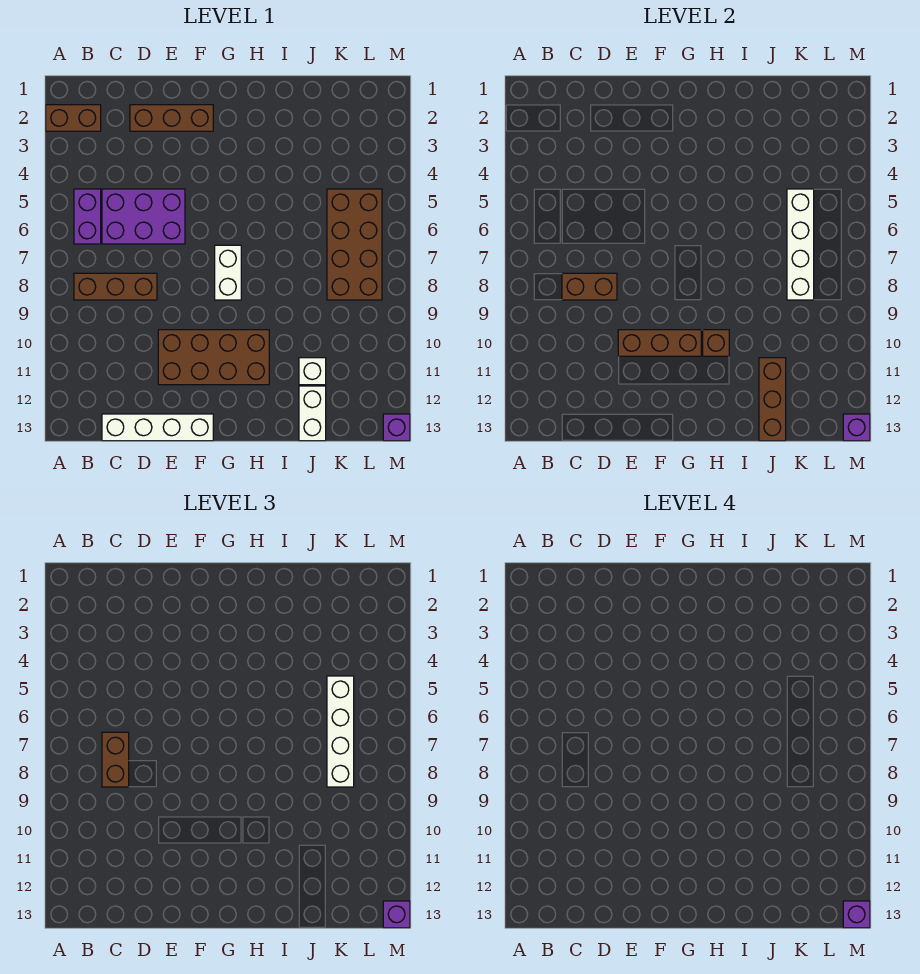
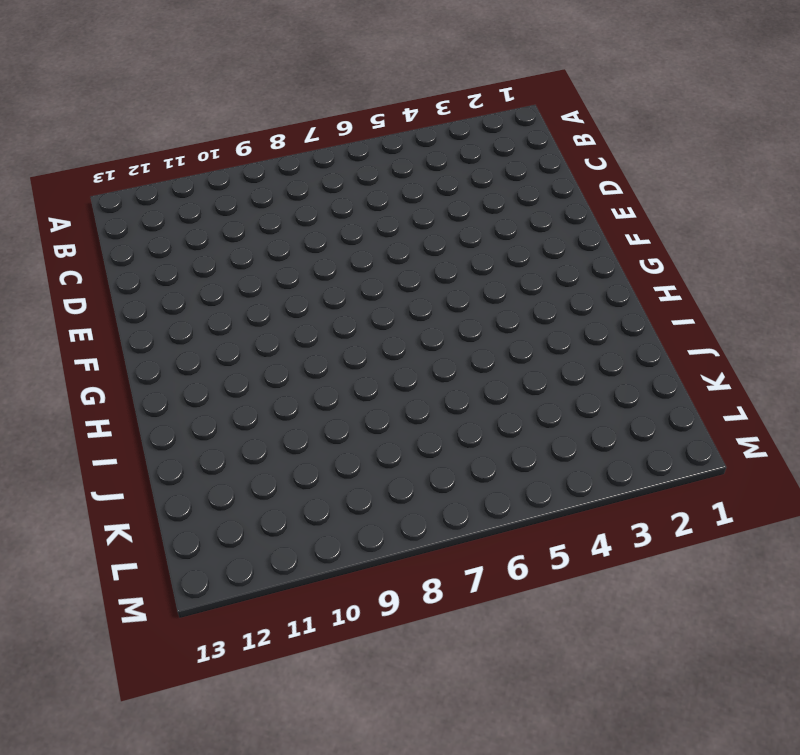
none -> brown 1x2 brick [46,105,101,131]
none -> purple 1x2 brick [74,189,101,244]
none -> brown 1x3 brick [74,273,157,300]

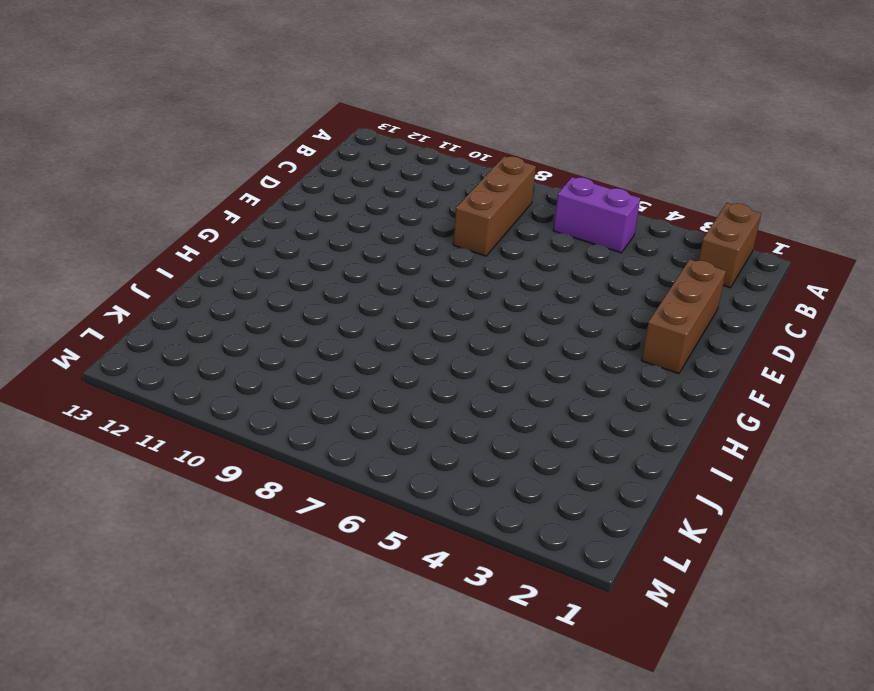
none -> purple 2x3 brick [102,189,185,244]
none -> white 1x4 brick [102,414,213,441]
none -> brown 2x4 brick [158,330,269,385]

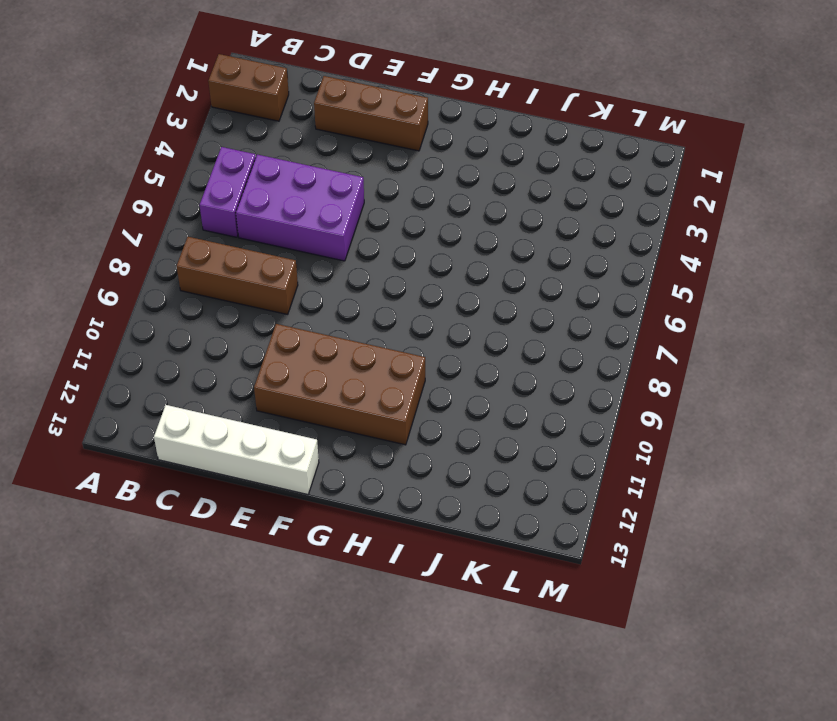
none -> white 1x2 brick [215,245,241,300]
none -> white 1x1 brick [299,358,326,385]
none -> white 1x2 brick [299,386,326,441]

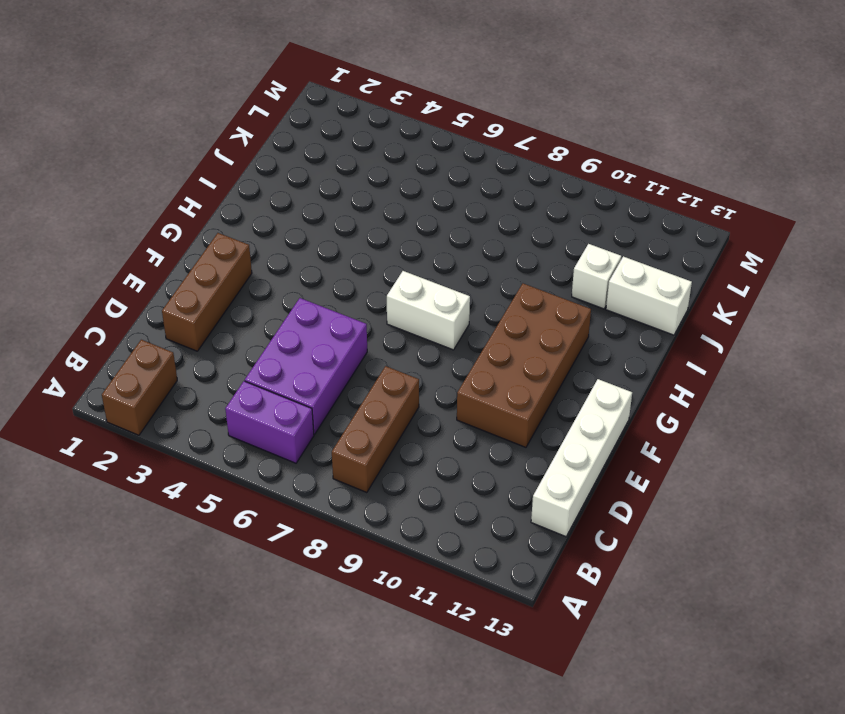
none -> brown 2x4 brick [327,189,382,300]
none -> purple 1x1 brick [383,414,410,441]
none -> brown 1x2 brick [562,273,617,300]

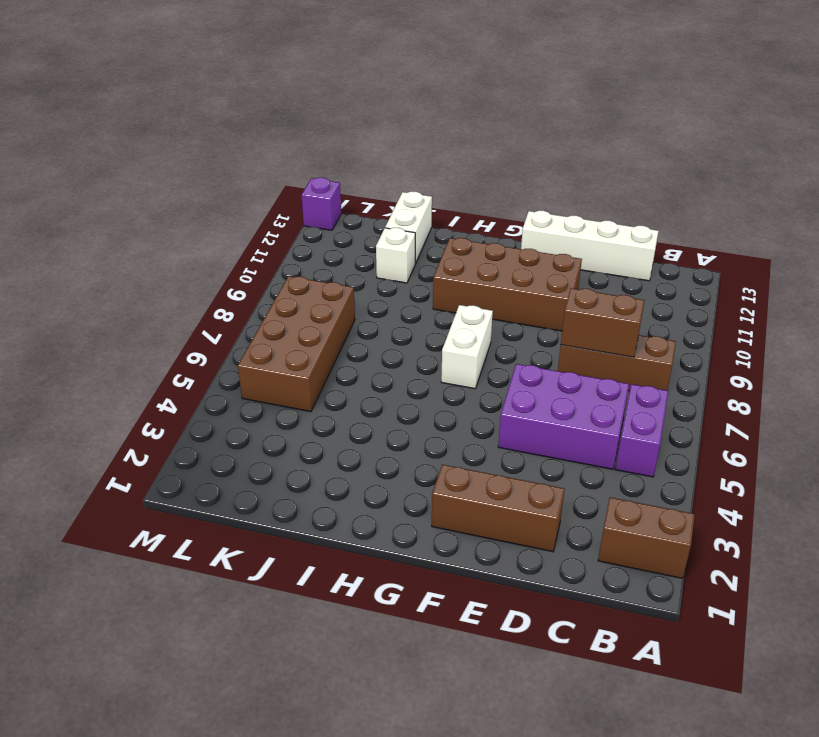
none -> brown 1x3 brick [618,330,701,356]
none -> brown 1x1 brick [703,330,729,356]
none -> brown 1x3 brick [759,358,786,441]

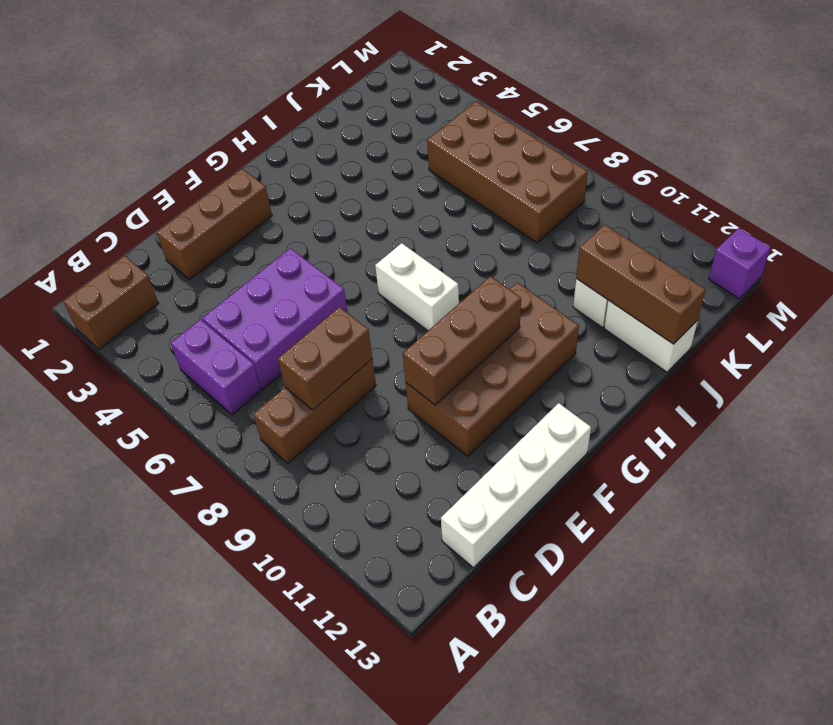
none -> brown 1x1 brick [703,330,729,356]
none -> white 1x4 brick [787,189,814,300]
none -> purple 1x1 brick [843,414,870,441]

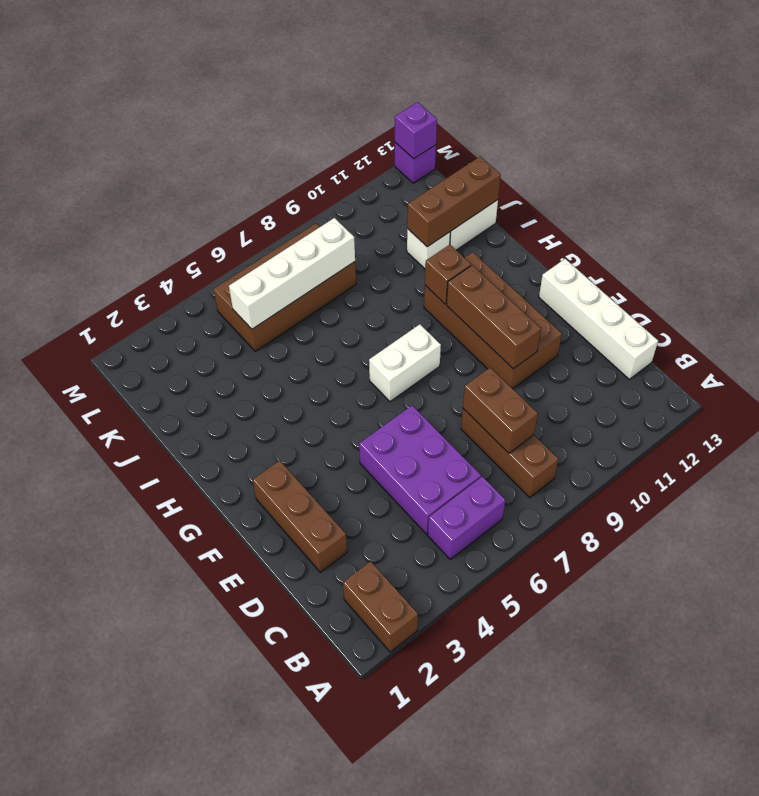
none -> brown 1x2 brick [102,732,129,787]
none -> white 1x4 brick [327,676,354,787]
none -> purple 1x1 brick [383,901,410,928]

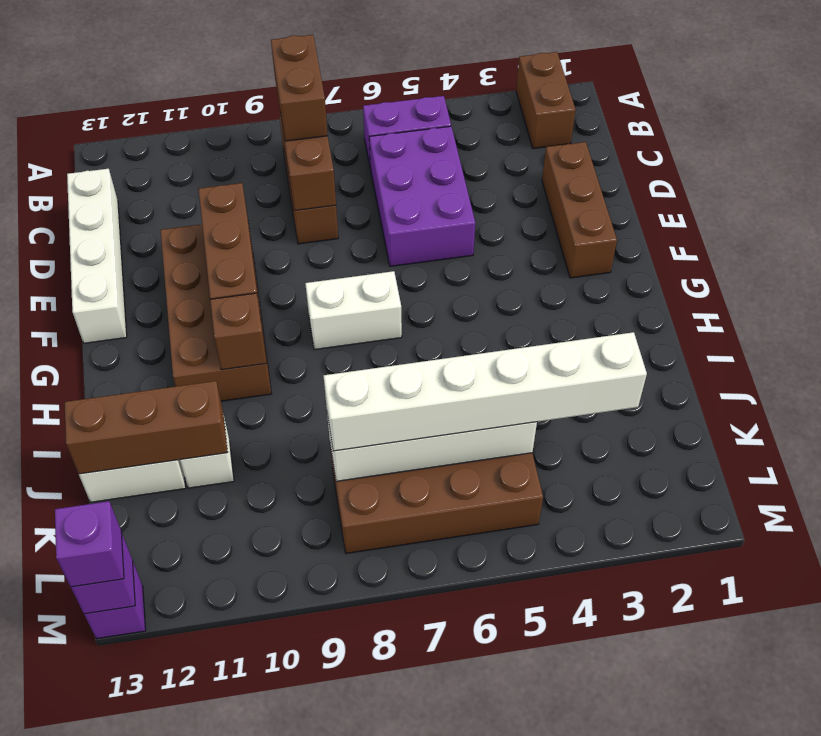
brown 1x2 brick [271,35,328,141] -> brown 1x2 brick turned to [102,732,129,787]
white 1x6 brick [324,332,647,451] -> white 1x4 brick [327,676,354,787]
none -> purple 1x1 brick [843,901,870,928]

